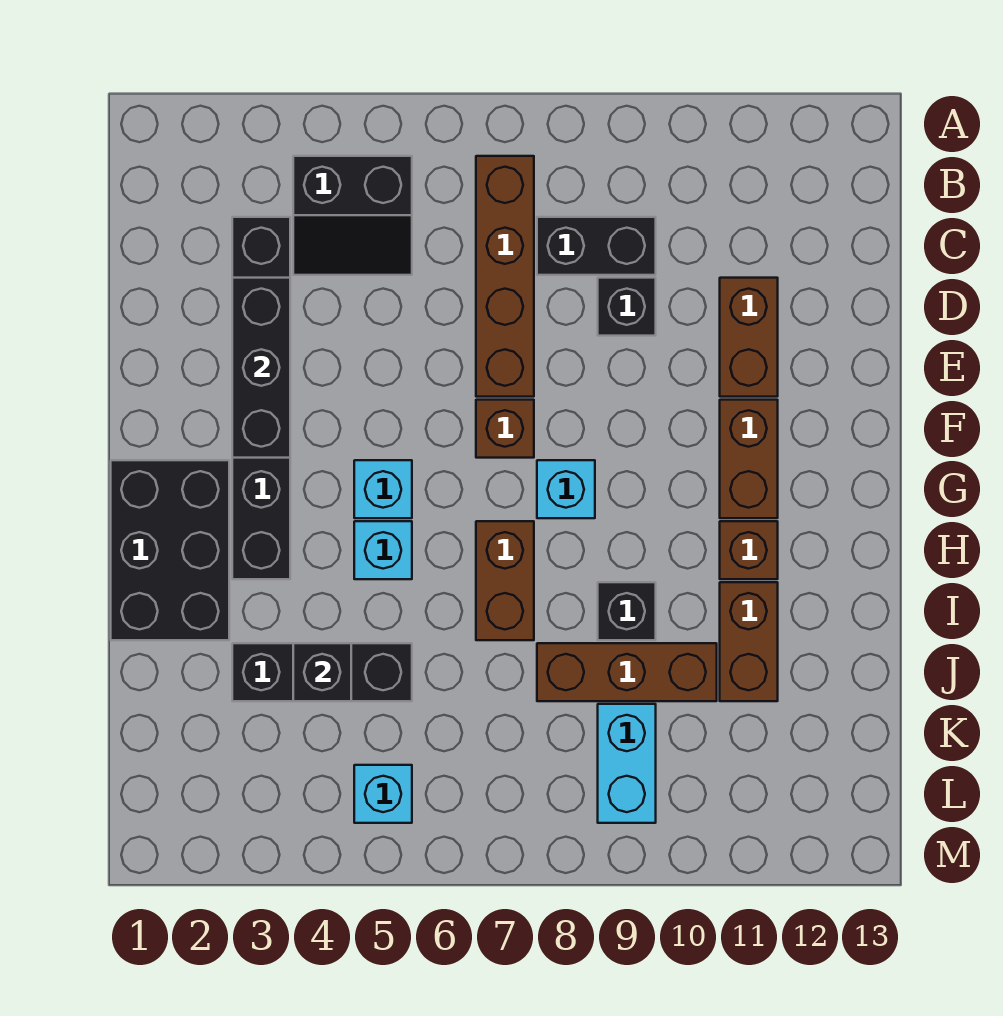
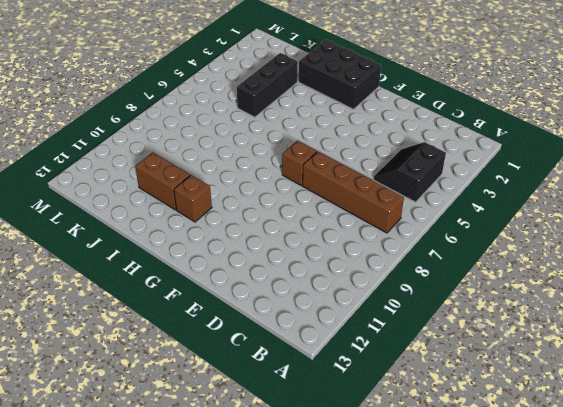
none -> black 1x6 brick [232,217,290,579]
none -> black 1x2 brick [537,217,656,275]
none -> black 1x1 brick [598,278,656,336]

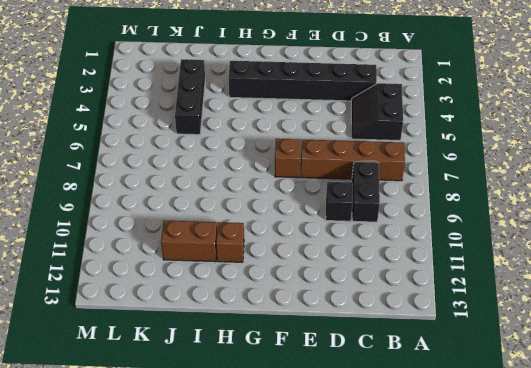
none -> brown 1x2 brick [720,278,778,397]
none -> brown 1x2 brick [720,400,778,518]
none -> black 2x3 brick [111,460,229,640]

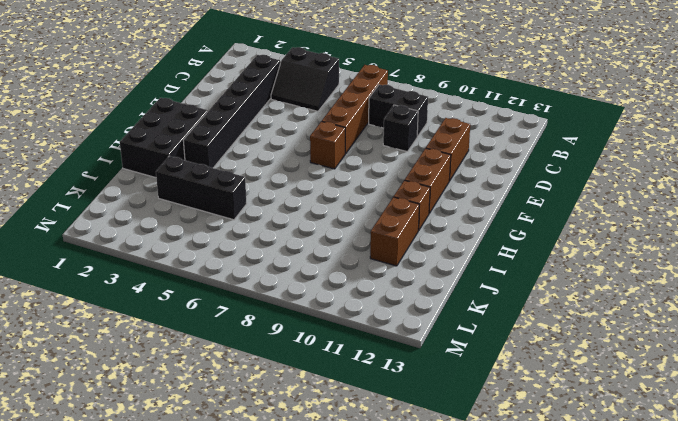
none -> cyan 1x1 brick [354,460,412,518]
none -> cyan 1x1 brick [537,460,595,518]
none -> cyan 1x1 brick [354,521,412,579]

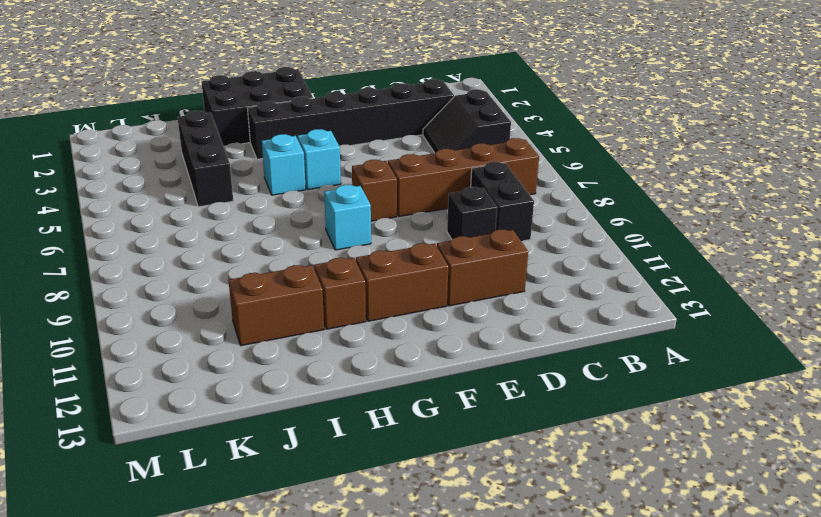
none -> brown 1x2 brick [476,521,534,640]
none -> black 1x1 brick [598,582,656,640]
none -> brown 1x3 brick [537,643,717,701]

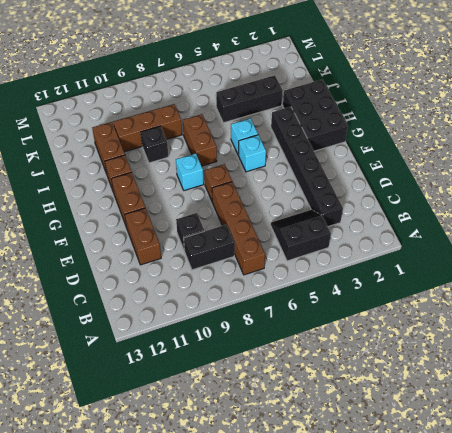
none -> cyan 1x2 brick [598,704,656,823]
none -> cyan 1x1 brick [354,765,412,823]
none -> black 1x3 brick [232,278,290,458]

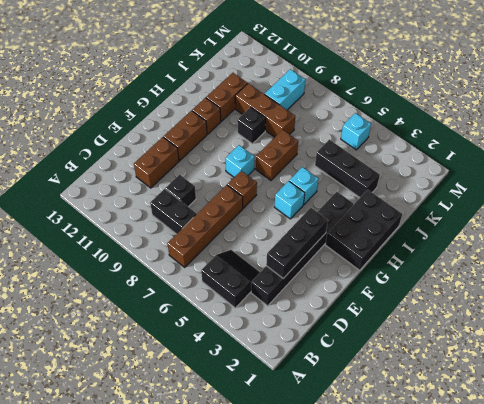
none -> black 1x1 brick [293,643,351,701]

